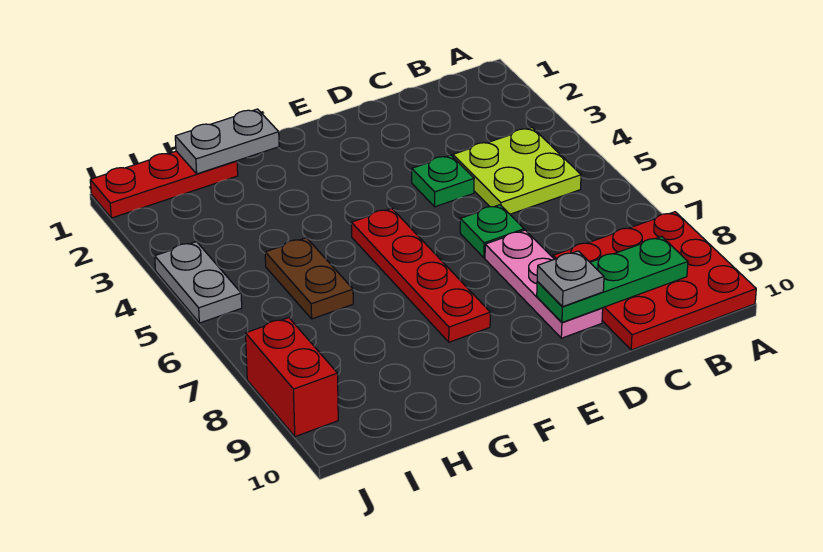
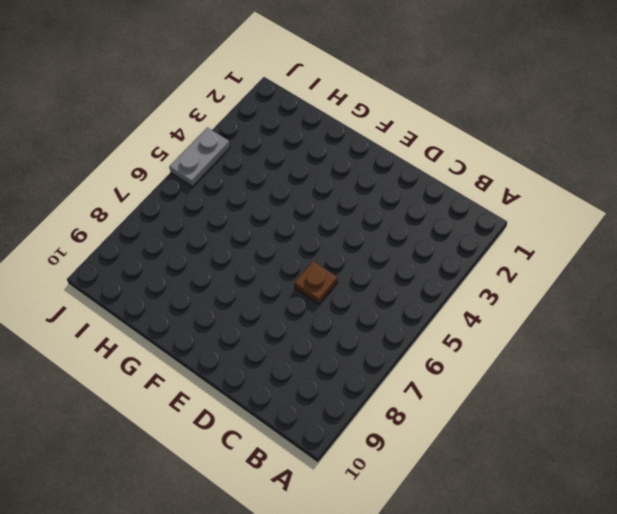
brown 1x1 plate [294,261,338,304] -> green 1x1 plate [460,205,524,258]
none -> red 3x3 plate [553,212,756,350]
none -> lime 2x2 plate [453,128,581,214]
none -> green 1x1 plate [412,155,474,207]

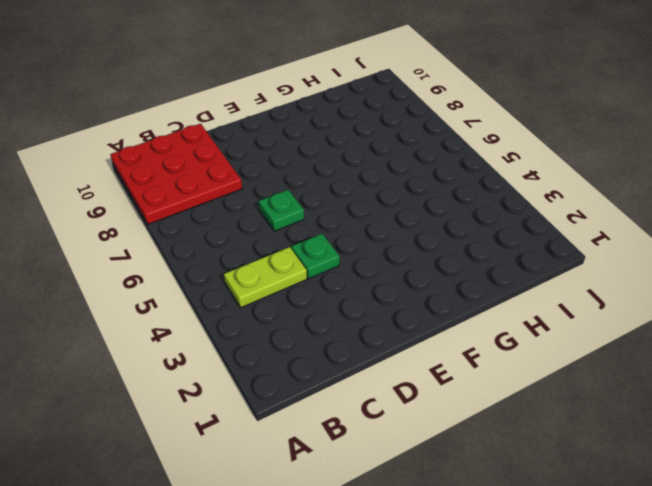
lime 1x2 plate [224,247,307,308] -> lime 2x2 plate [453,128,581,214]
none -> pink 1x3 plate [485,230,603,338]
none -> red 1x4 plate [351,208,490,342]
none -> red 1x3 plate [90,151,238,218]

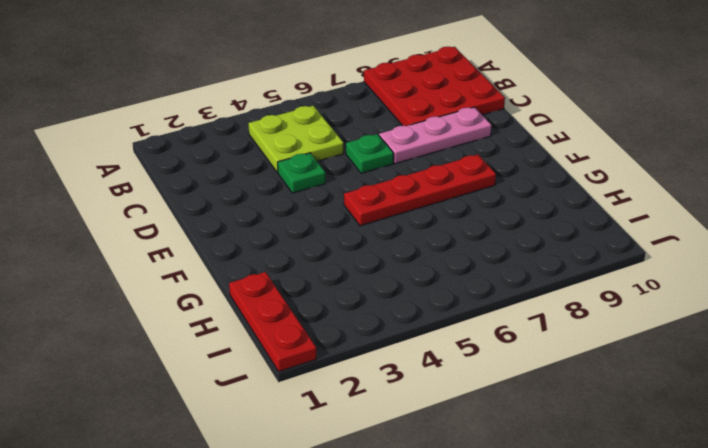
none -> brown 1x2 plate [265,238,353,319]
none -> grey 1x2 plate [155,242,242,323]
none -> red 1x2 brick [246,318,338,437]

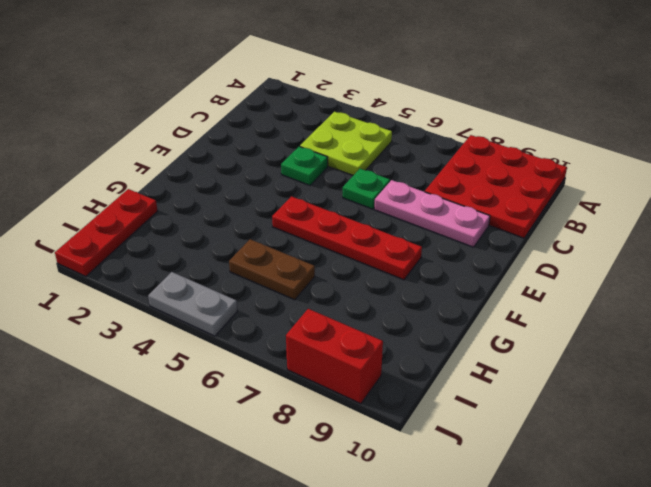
none -> green 1x3 plate [537,237,688,322]
none -> grey 1x2 plate [175,109,279,174]
none -> grey 1x1 plate [537,251,604,307]

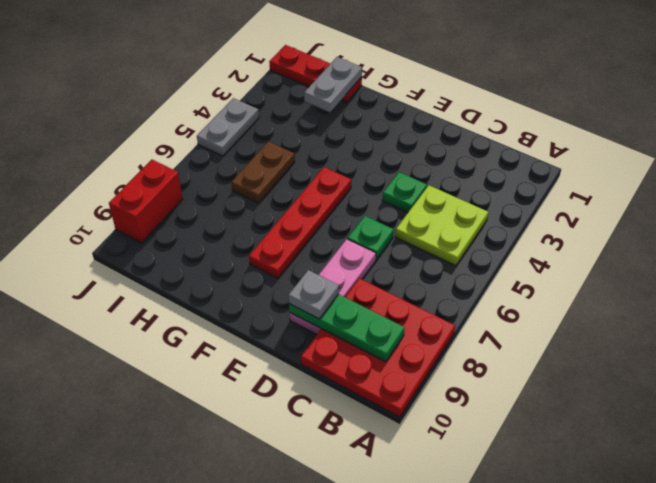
grey 1x2 plate [304,57,362,112] -> grey 1x2 plate turned to [175,109,279,174]

